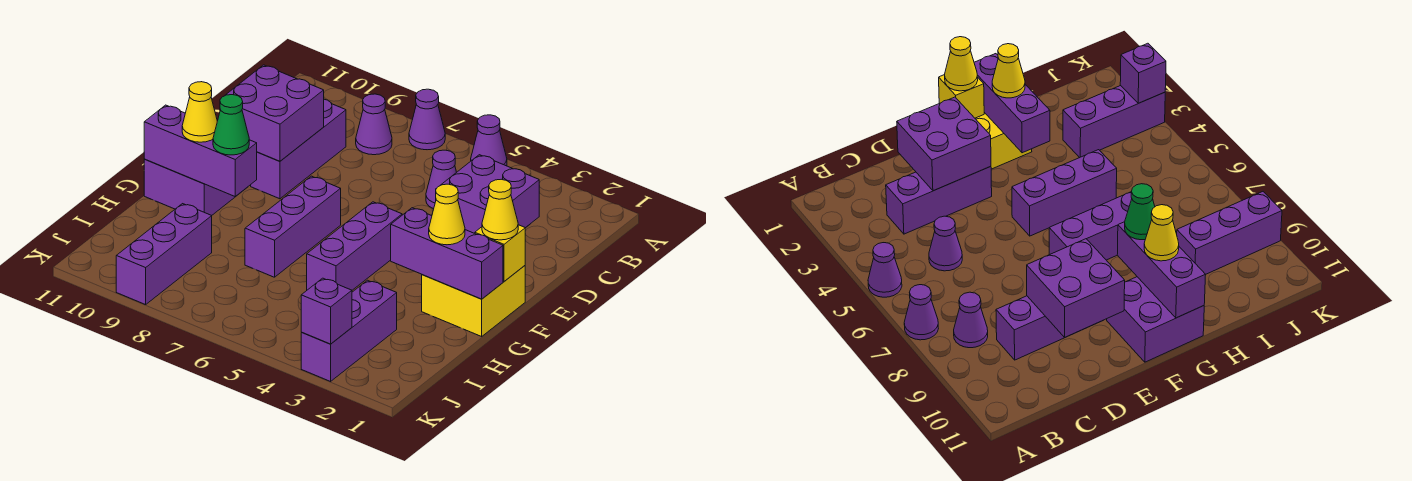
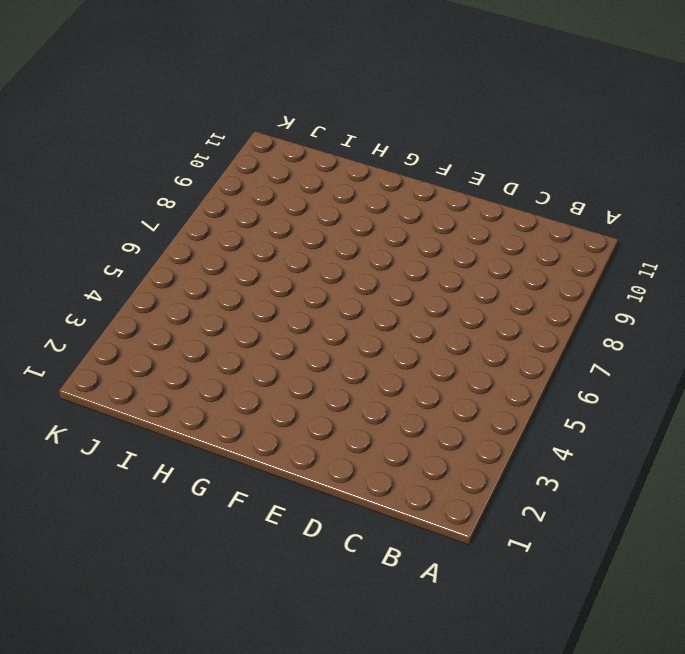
none -> purple 1x1 cone [471,115,507,166]
none -> purple 1x1 cone [409,89,445,150]
none -> purple 1x1 cone [356,94,392,155]

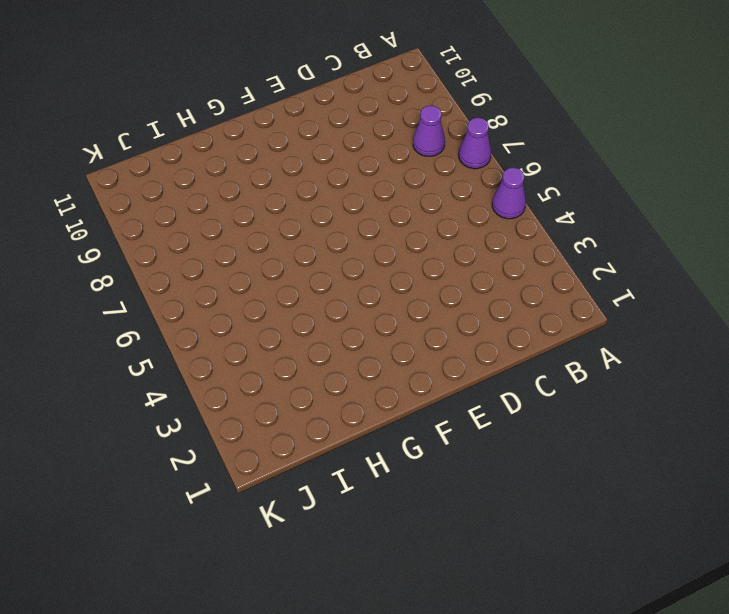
none -> purple 1x3 brick [886,166,992,234]
none -> purple 1x1 cone [426,150,457,209]
none -> purple 1x3 brick [251,99,346,199]

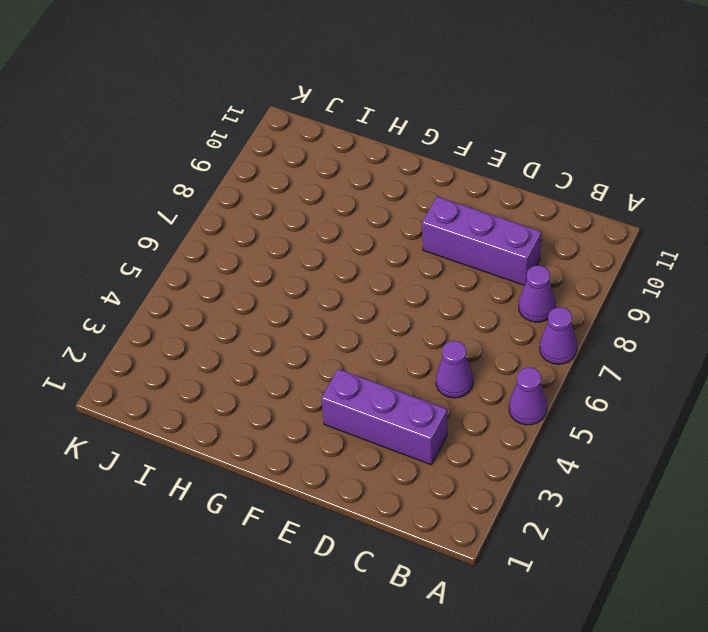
none -> yellow 2x2 brick [422,266,525,336]
none -> purple 1x3 brick [307,202,402,290]
none -> purple 1x3 brick [245,176,341,277]

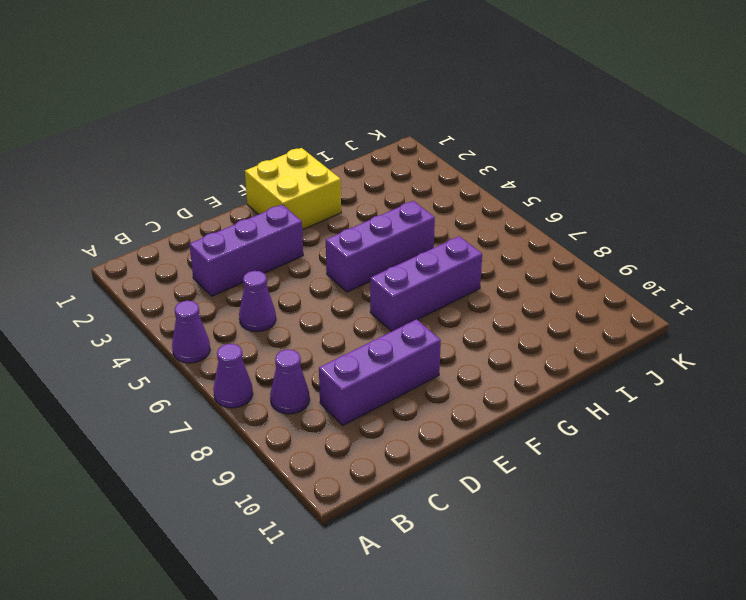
none -> purple 2x2 brick [144,159,244,215]
none -> purple 1x3 brick [301,280,397,381]
none -> purple 1x3 brick [116,204,212,305]

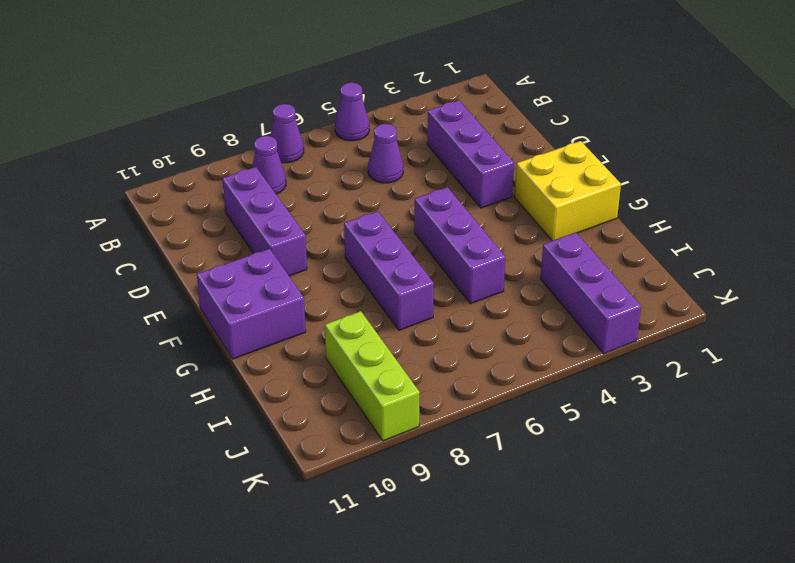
lime 1x3 brick [325,311,420,441] -> purple 1x3 brick [116,204,212,305]
none -> purple 2x2 brick [436,155,539,233]
none -> purple 2x2 brick [225,65,324,161]
none -> yellow 1x1 brick [475,225,525,281]

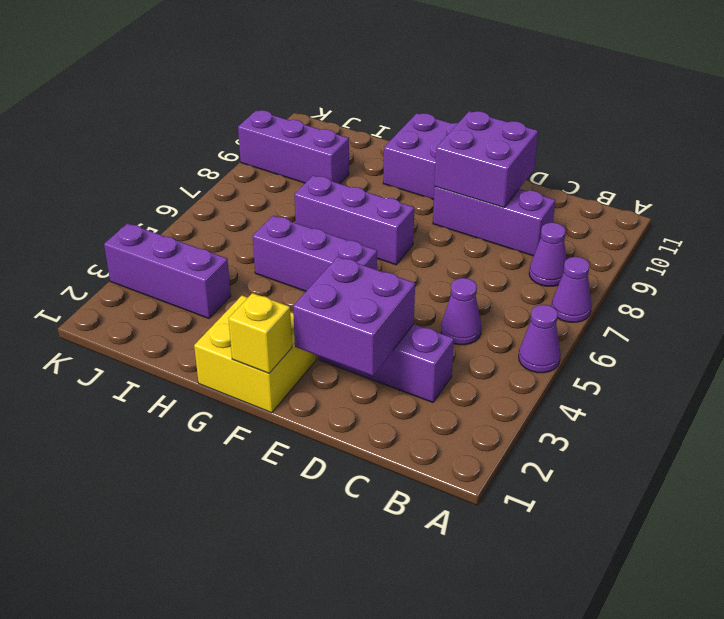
none -> purple 1x3 brick [391,208,503,299]
none -> purple 1x3 brick [144,105,257,197]
none -> purple 1x1 brick [301,278,352,344]

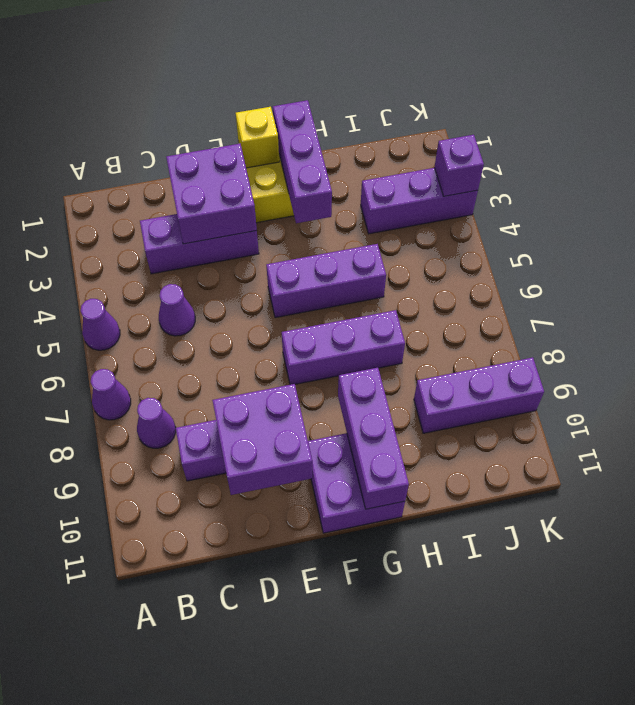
none -> yellow 1x1 cone [482,179,518,240]
none -> yellow 1x1 cone [429,184,465,245]
none -> green 1x1 cone [213,95,249,155]

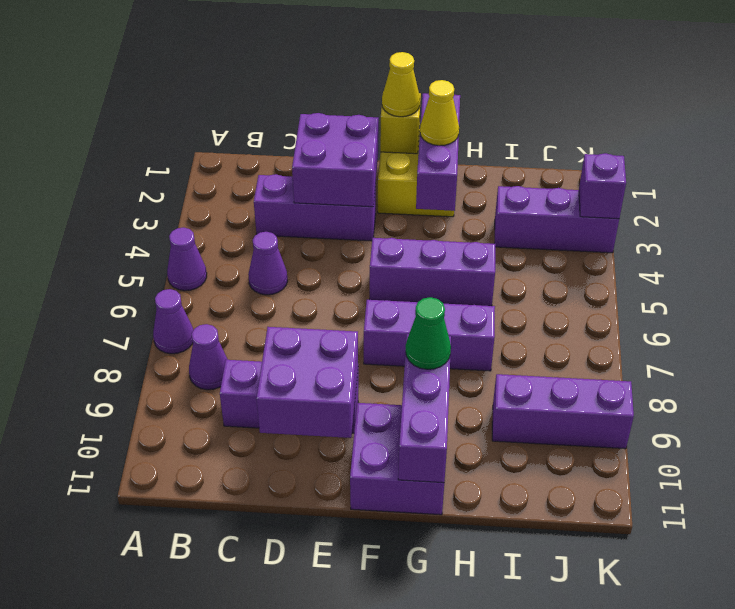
none -> yellow 1x1 cone [182,82,217,142]

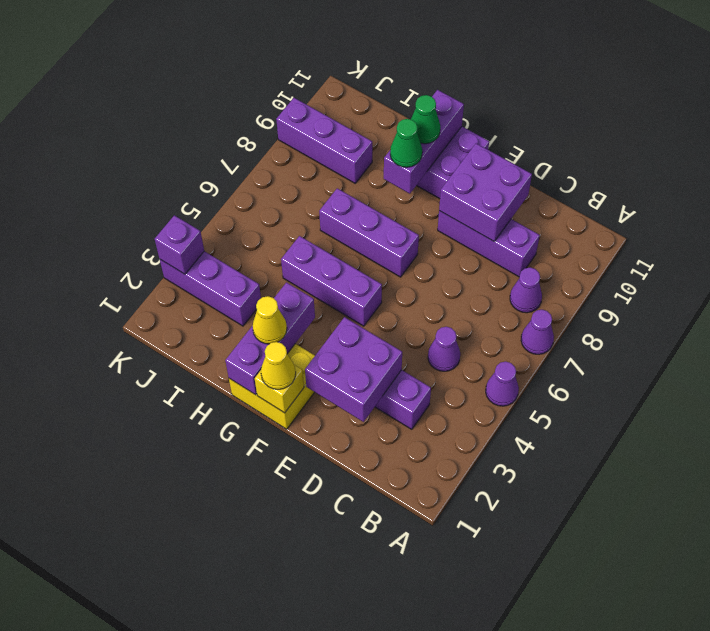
green 1x1 cone [411,95,440,144] -> yellow 1x1 cone [182,82,217,142]

